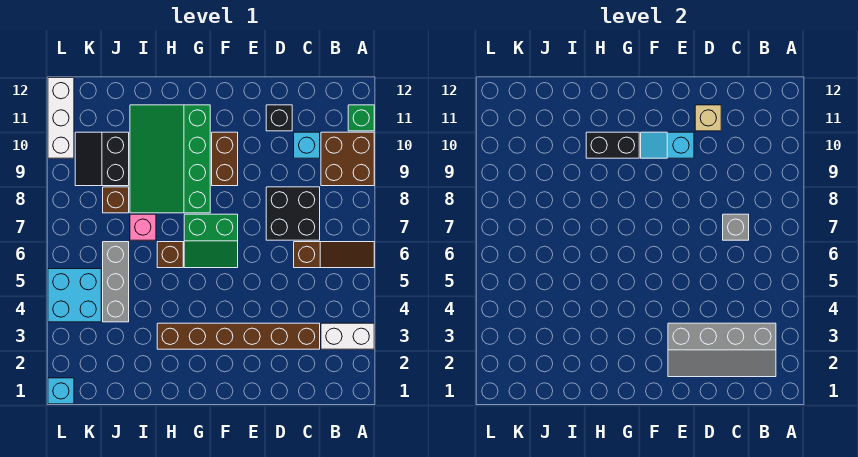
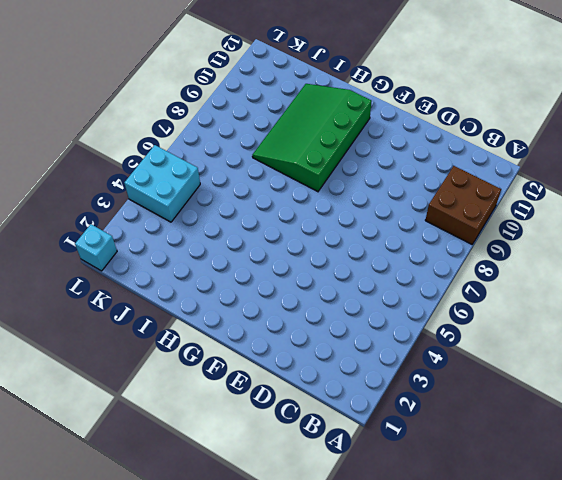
none -> white 1x2 brick [321,323,374,349]
none -> brown 1x3 slope [294,242,374,268]
none -> green 1x1 brick [348,105,374,131]

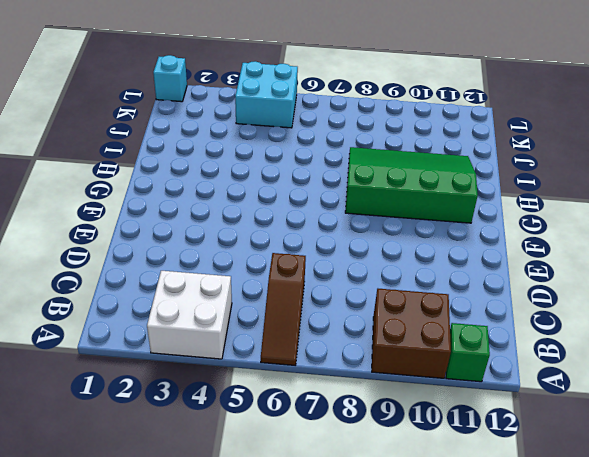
white 2x2 brick [147,271,232,359] -> white 1x2 brick [321,323,374,349]
none -> brown 1x6 brick [157,323,320,349]
none -> black 2x2 brick [266,187,320,240]
none -> cyan 1x1 brick [294,132,320,158]

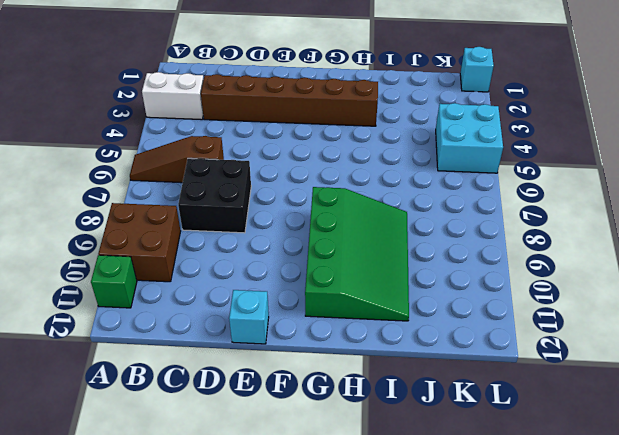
cyan 1x1 brick [229,290,269,344] -> cyan 1x1 brick moved to [294,132,320,158]
none -> black 1x1 brick [266,105,292,131]
none -> green 2x2 slope [184,214,238,268]
none -> brown 1x2 brick [212,132,238,186]

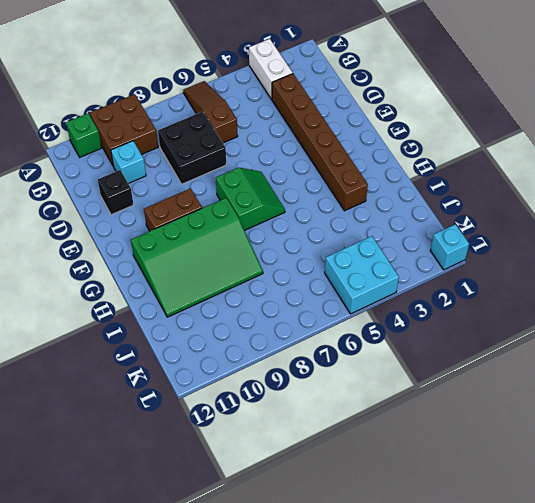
none -> brown 1x1 brick [157,242,183,268]
none -> pink 1x1 brick [130,214,156,240]
none -> grey 1x3 brick [103,242,129,322]

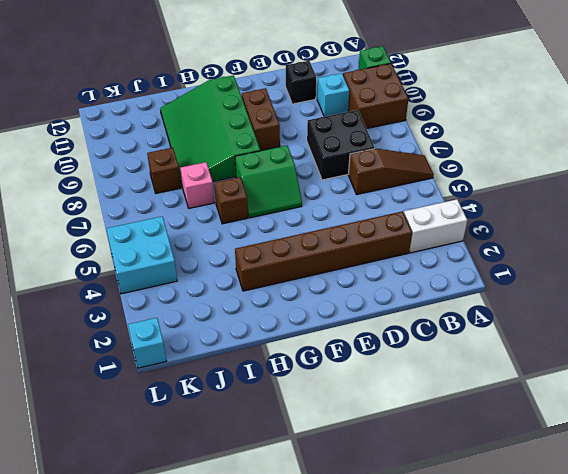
none -> grey 1x3 brick [103,242,129,322]
none -> black 2x2 slope [75,132,129,186]
none -> white 1x3 brick [48,78,74,158]

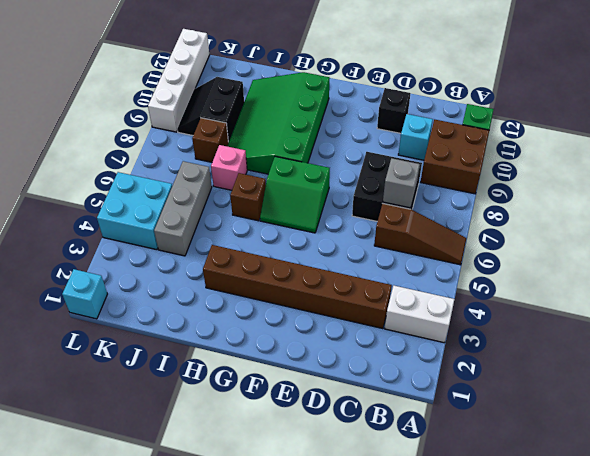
white 1x4 brick [148,29,209,132] -> white 1x3 brick [48,78,74,158]
none -> brown 1x2 brick [212,132,238,186]
none -> grey 2x4 slope [668,323,776,377]
none -> tan 1x1 brick [695,105,721,131]

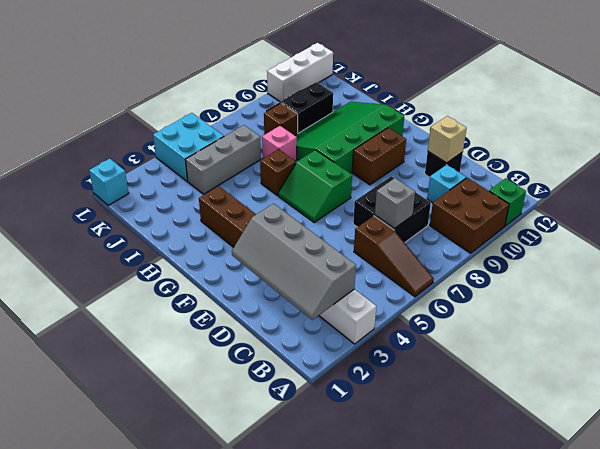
none -> cyan 1x2 slope [641,132,694,158]
none -> black 1x2 brick [586,132,639,158]

